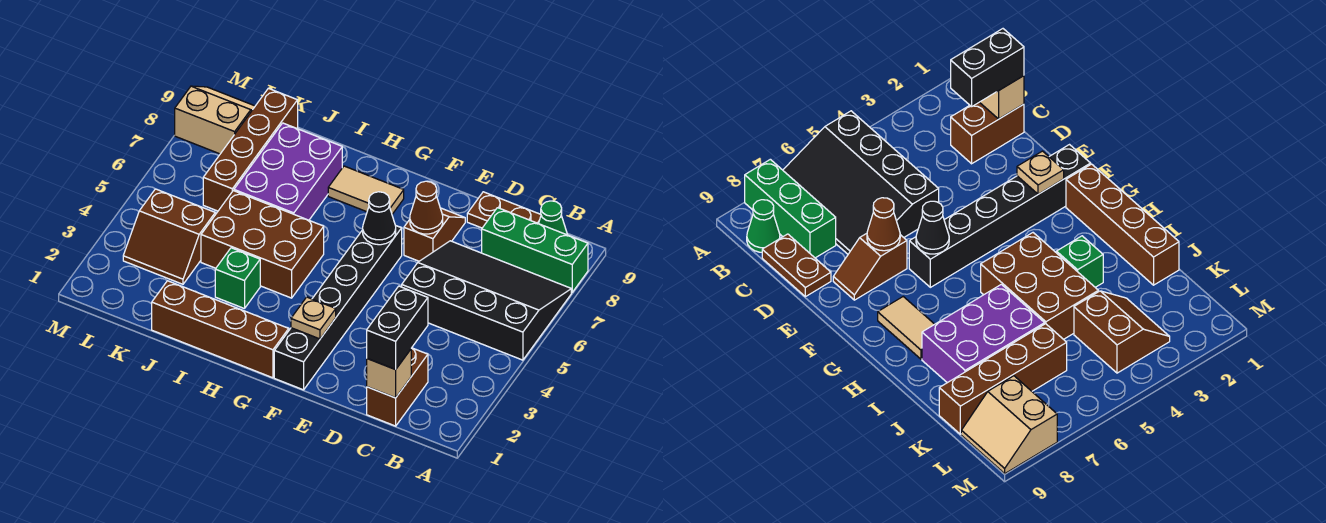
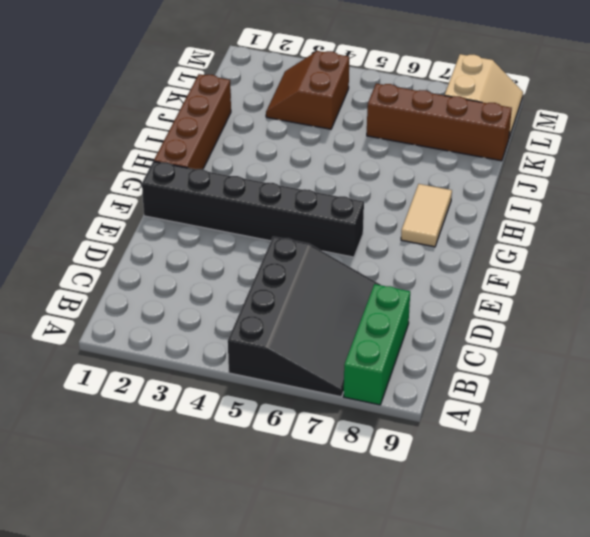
none -> green 1x1 cone [538,201,567,235]
none -> brown 1x2 brick [367,348,428,426]
none -> brown 1x2 plate [467,192,541,228]

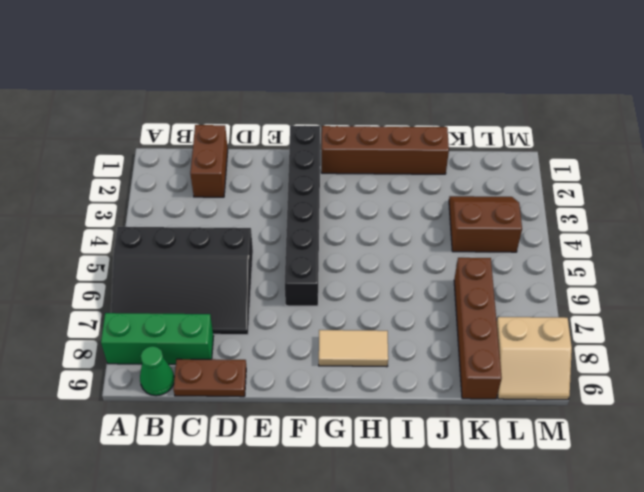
none -> brown 1x2 slope [404,208,465,261]
none -> brown 2x3 brick [201,191,324,298]
none -> green 1x1 brick [215,248,260,309]

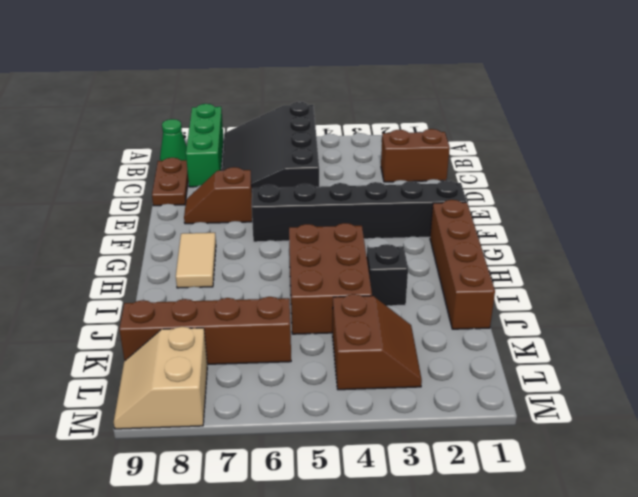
black 1x1 brick [367,244,408,306] -> green 1x1 brick [215,248,260,309]
none -> purple 2x3 brick [234,123,342,220]
none -> tan 1x1 brick [367,349,411,398]
none -> brown 1x1 cone [410,181,443,234]

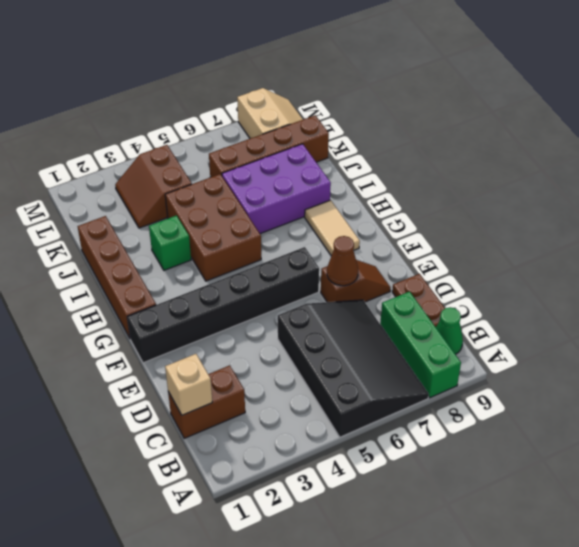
none -> tan 1x1 plate [291,297,336,339]
none -> black 1x1 cone [363,192,396,245]
none -> black 1x2 brick [367,286,428,369]

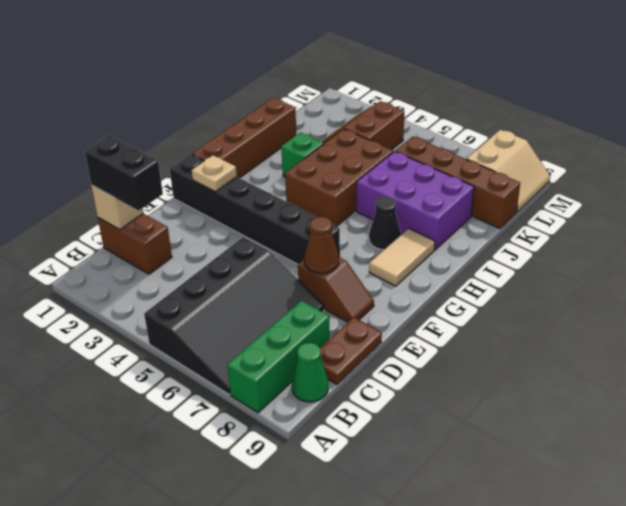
black 1x1 cone [369,197,401,250] -> black 1x1 cone moved to [363,192,396,245]

